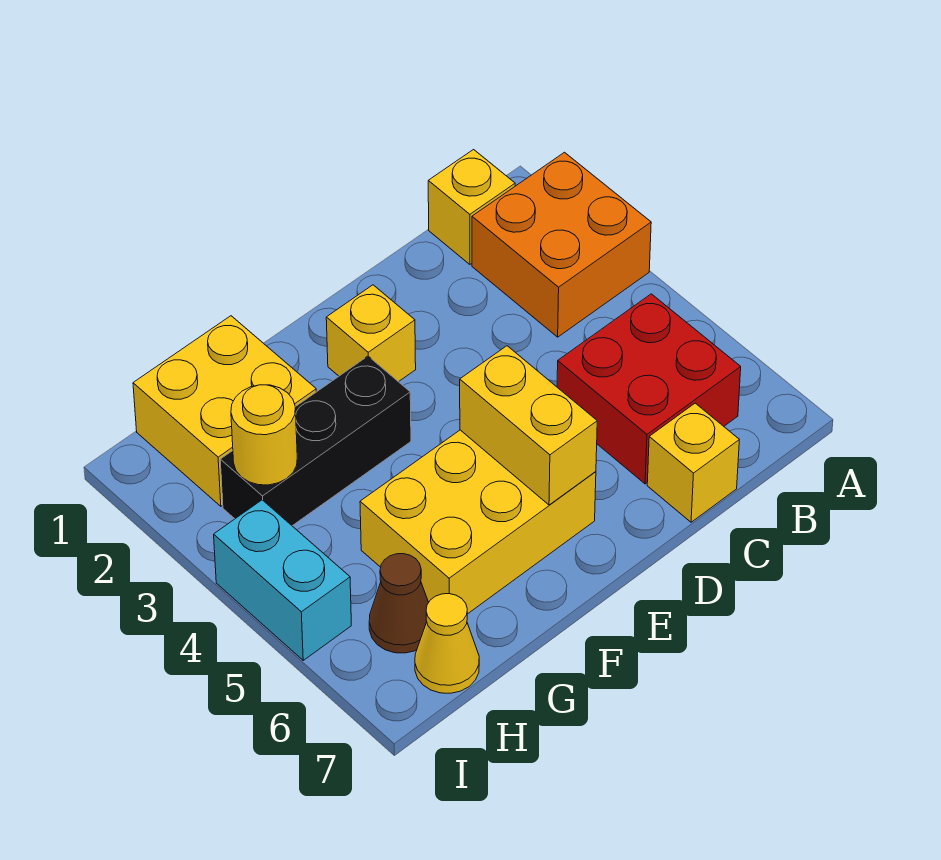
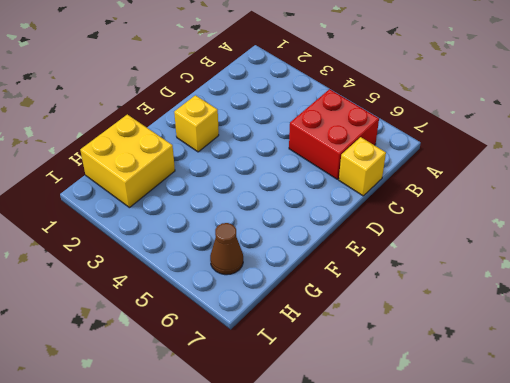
none -> orange 2x2 brick [472,152,651,337]
none -> yellow 1x1 brick [428,150,515,264]
none -> yellow 2x3 brick [360,430,596,614]

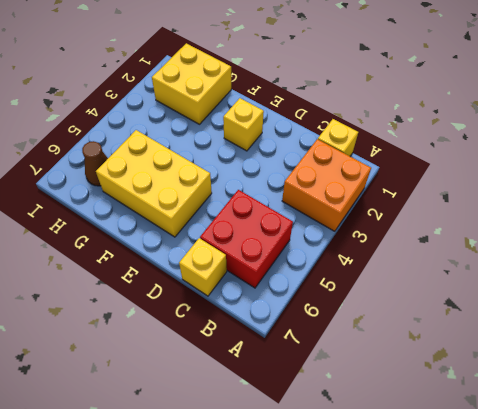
none -> black 1x3 brick [220,356,411,526]
none -> yellow 1x1 cone [415,594,479,693]
none -> cyan 1x2 brick [214,500,351,660]

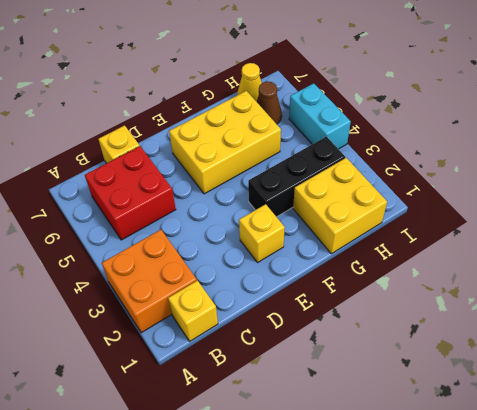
none -> yellow 1x2 brick [460,346,597,505]
none -> yellow 1x1 round brick [231,385,297,485]

